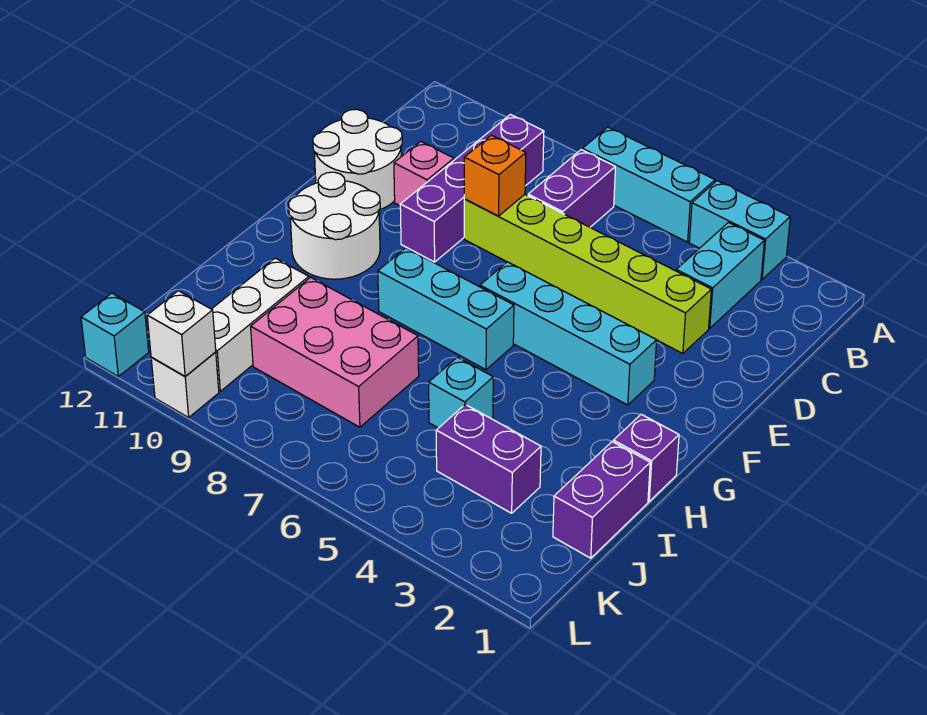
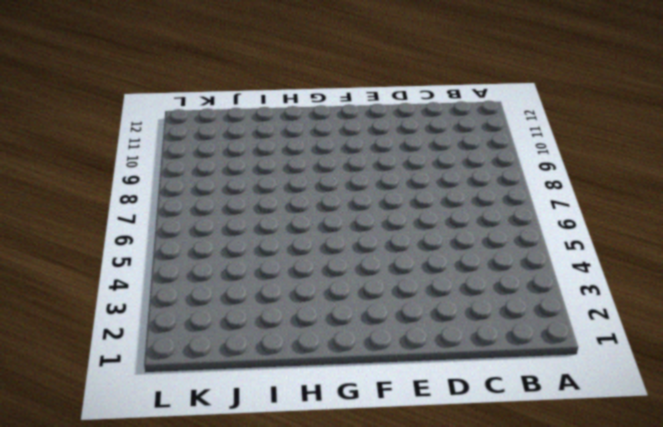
none -> cyan 1x2 brick [689,181,790,279]
none -> cyan 1x3 brick [582,127,715,242]
none -> cyan 1x2 brick [676,223,764,328]

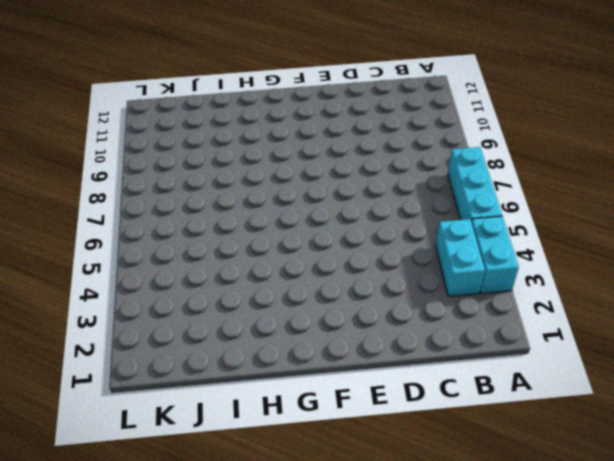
cyan 1x2 brick [436,219,485,297] -> cyan 1x2 brick turned to [676,223,764,328]
none -> purple 1x2 brick [528,150,615,227]
none -> purple 1x4 brick [400,115,544,262]
none -> lime 1x6 brick [464,194,711,354]

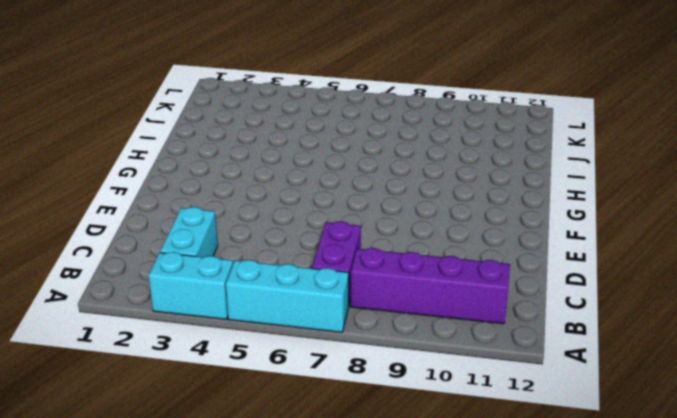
purple 1x4 brick [351,248,510,324] -> purple 1x4 brick turned to [400,115,544,262]
none -> lime 1x6 brick [464,194,711,354]
none -> pink 1x1 brick [394,141,454,206]
none -> white 2x2 round brick [313,109,402,210]

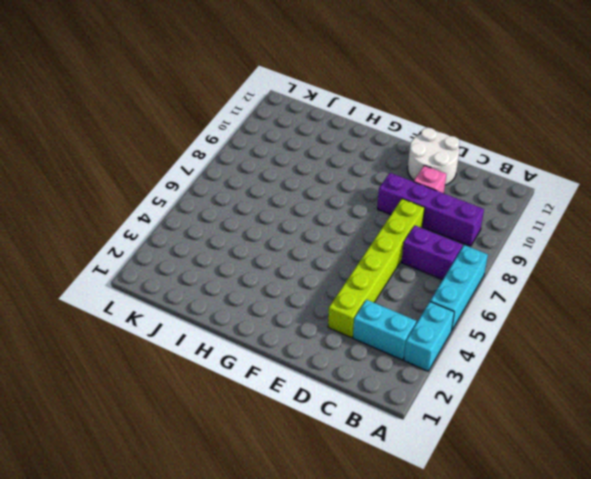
none -> cyan 1x4 brick [480,262,657,405]
none -> white 2x2 round brick [289,172,380,279]
none -> cyan 1x3 brick [378,248,514,370]

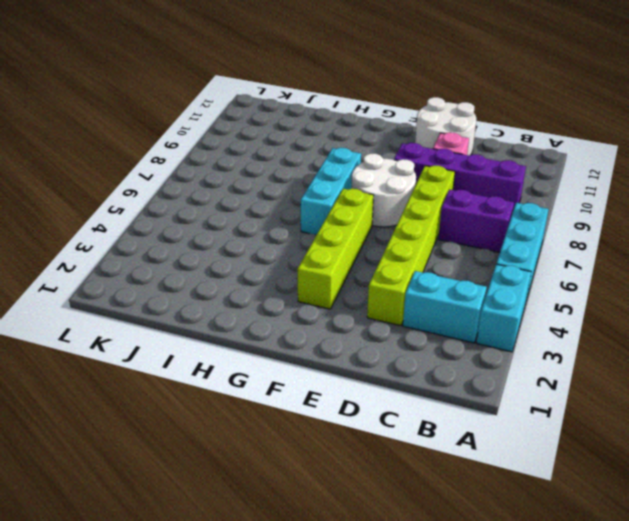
white 2x2 round brick [351,154,416,227] -> white 2x2 round brick moved to [289,172,380,279]
lime 1x4 brick [297,189,374,309] -> cyan 1x4 brick [480,262,657,405]
none -> purple 1x1 brick [613,414,679,501]
none -> purple 1x2 brick [553,442,650,558]
none -> cyan 1x1 brick [429,357,493,428]

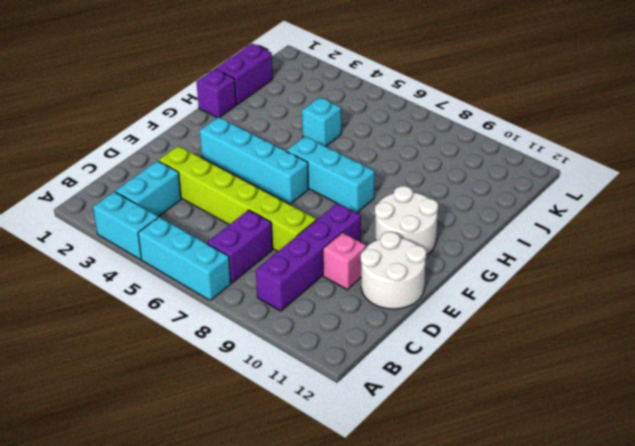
none -> pink 2x3 brick [251,277,419,427]
none -> white 1x3 brick [212,258,309,391]
none -> purple 1x2 brick [436,404,541,513]

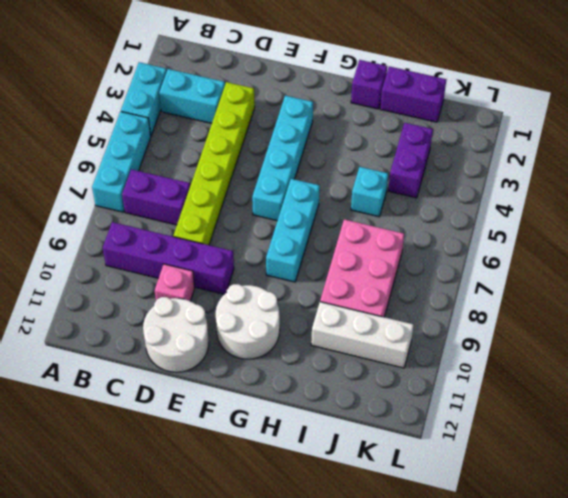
none -> white 1x1 brick [151,352,219,418]
none -> cyan 1x1 brick [81,293,149,376]
none -> orange 1x1 brick [464,135,526,216]

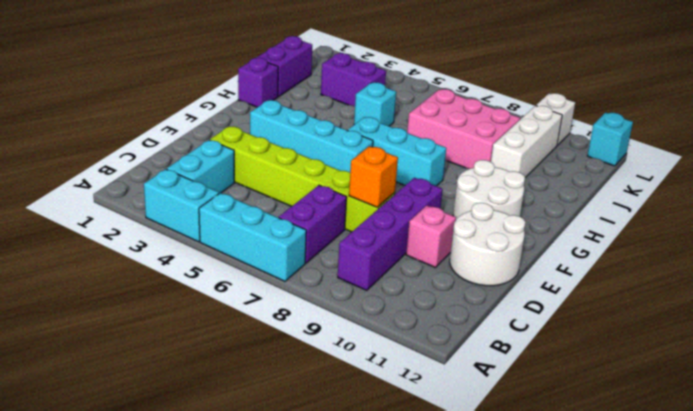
none -> white 1x1 brick [147,291,216,376]

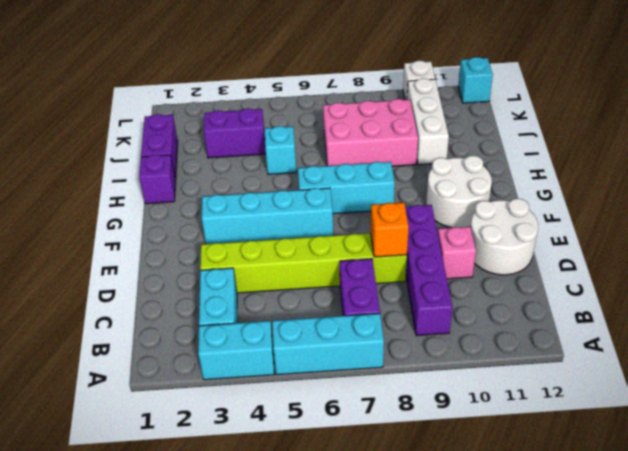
none -> white 1x1 brick [147,291,216,376]

